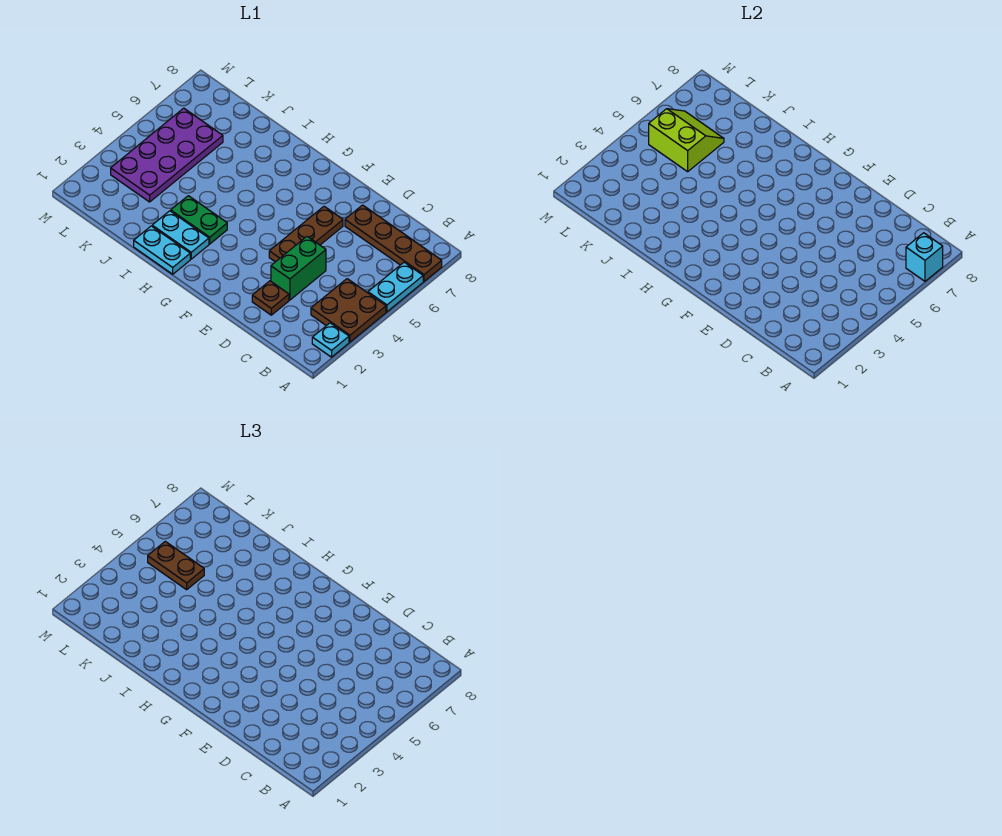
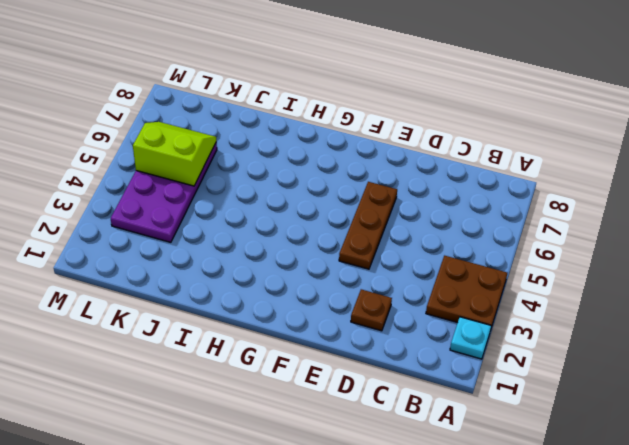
none -> cyan 1x2 plate [368,262,423,312]
none -> brown 1x4 plate [345,205,442,281]
none -> green 1x2 brick [271,237,326,300]

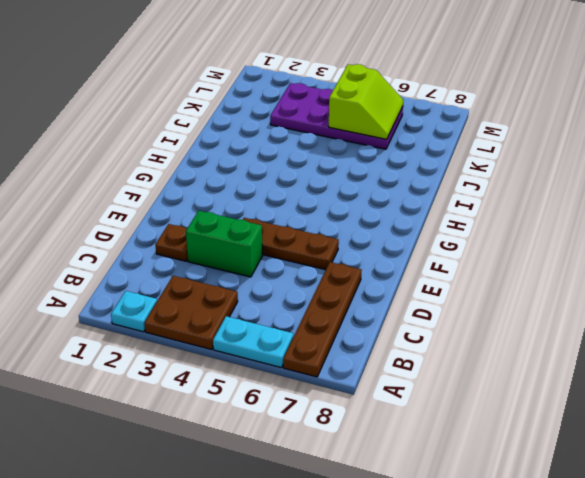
none -> cyan 1x2 plate [134,226,190,274]
none -> cyan 1x2 plate [152,211,209,259]
none -> green 1x2 plate [171,196,227,244]

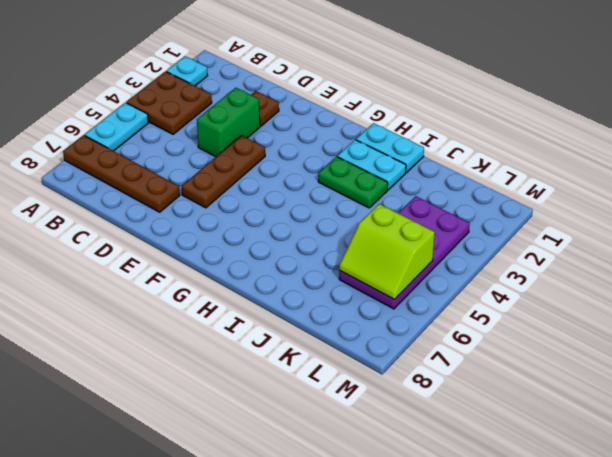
none -> cyan 1x1 brick [906,233,943,281]
none -> brown 1x2 plate [148,541,204,590]

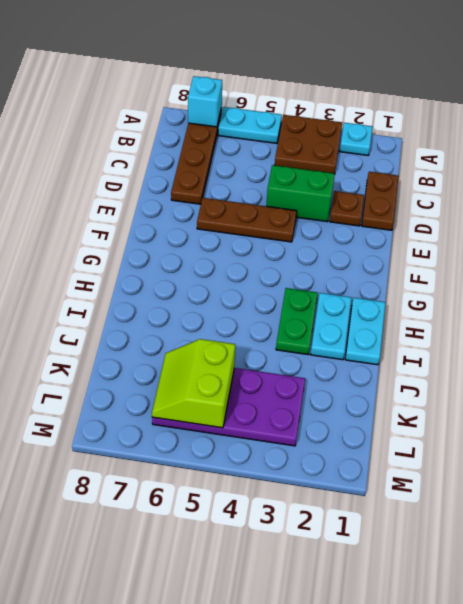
brown 1x2 plate [362,172,399,230] -> brown 1x2 plate moved to [148,541,204,590]

